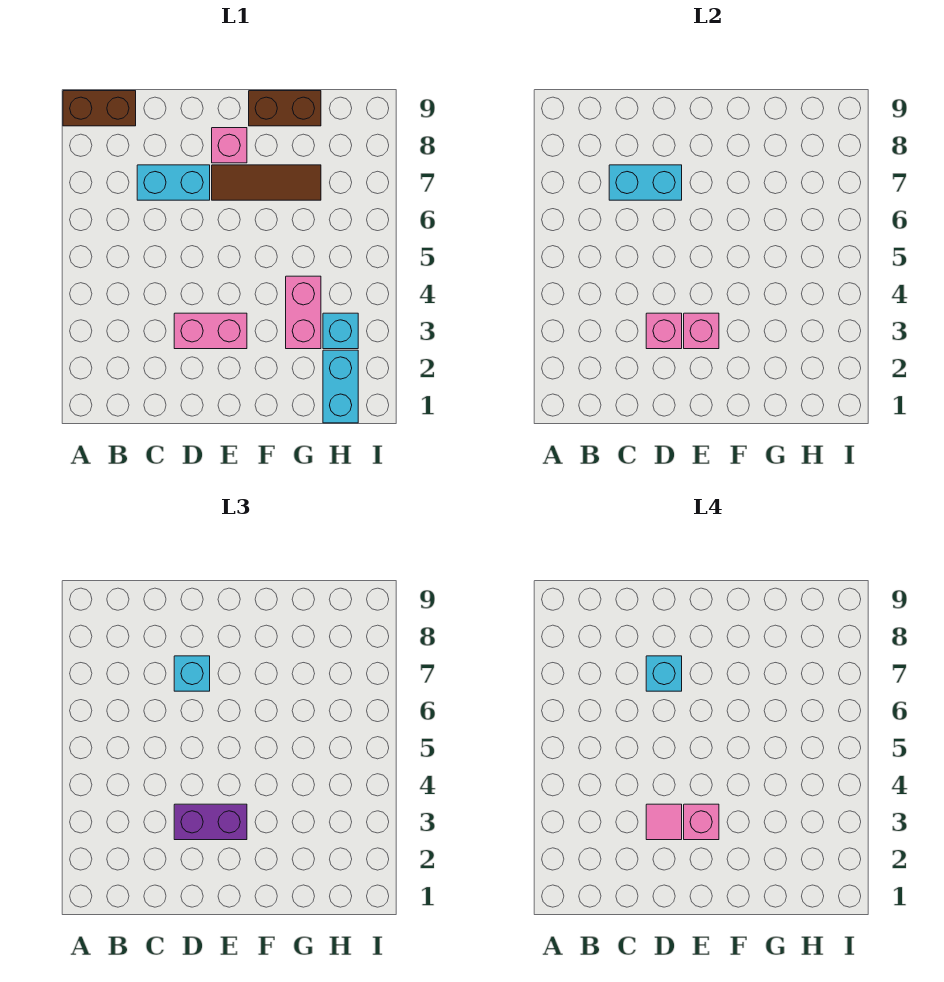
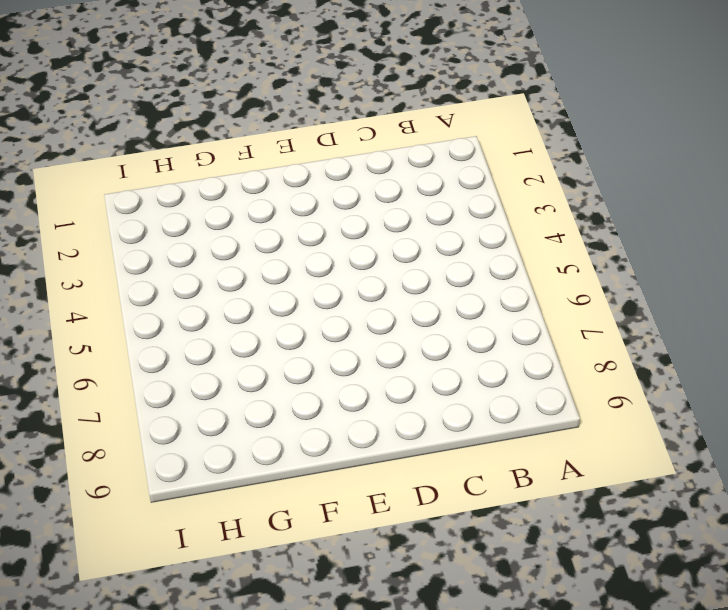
none -> brown 1x2 brick [63,91,136,126]
none -> cyan 1x2 brick [137,165,210,200]
none -> pink 1x2 brick [174,313,247,349]

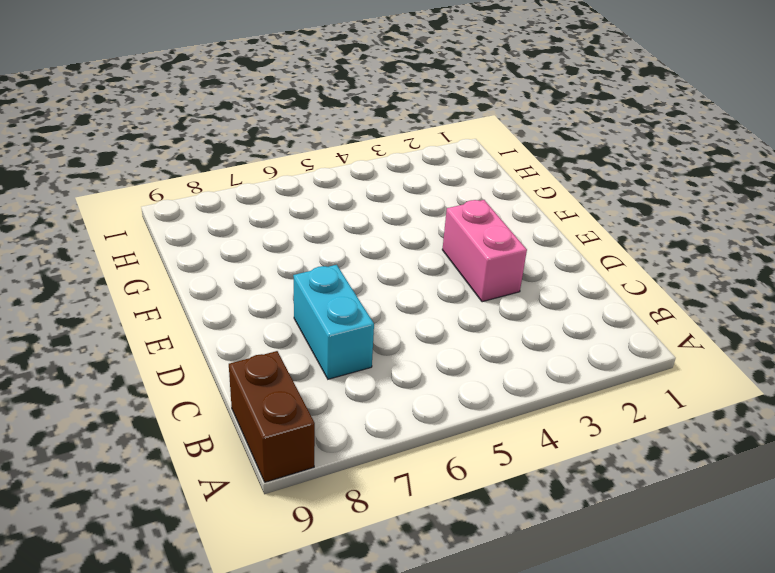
none -> brown 1x3 tile [212,165,321,200]
none -> pink 1x1 brick [212,128,247,163]
none -> brown 1x2 brick [249,91,321,126]

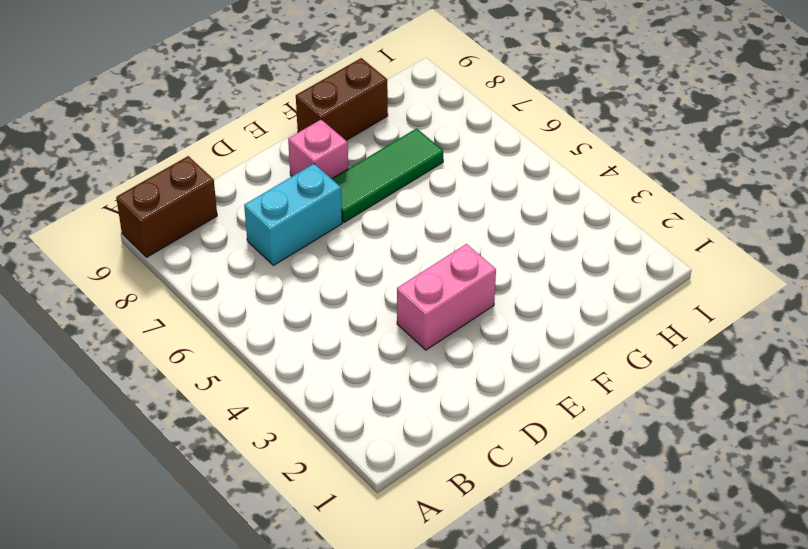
green 1x3 tile [332,128,443,222] -> brown 1x3 tile [212,165,321,200]
none -> pink 1x2 brick [286,276,321,349]
none -> cyan 1x2 brick [323,350,358,423]
none -> cyan 1x1 brick [323,313,358,349]

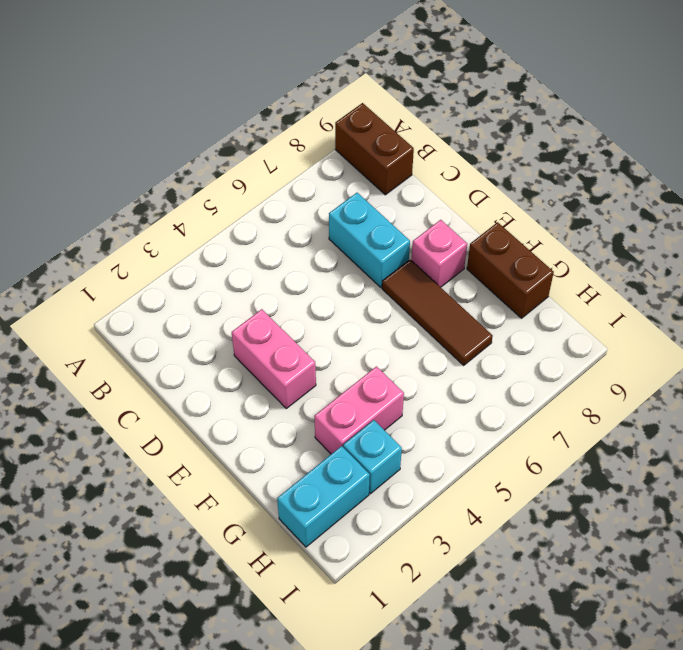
none -> cyan 1x2 brick [609,165,682,200]
none -> pink 1x1 brick [646,313,682,349]
none -> pink 1x1 brick [684,313,719,349]

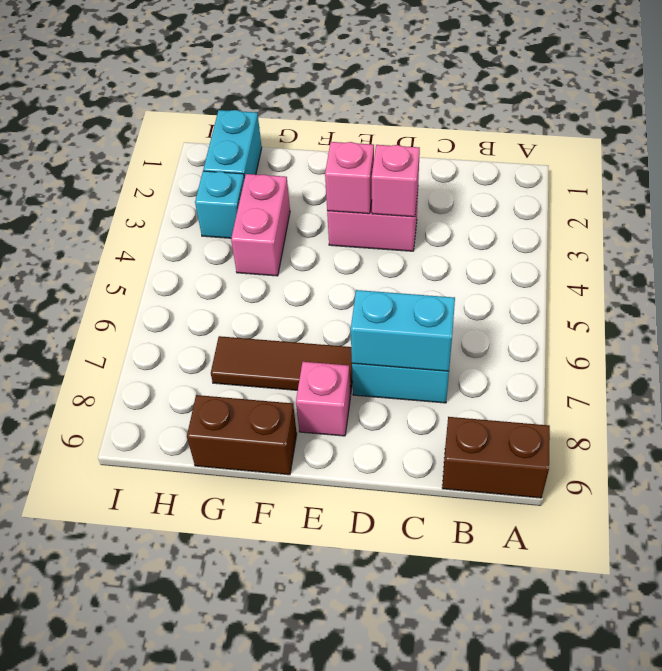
none -> purple 1x2 brick [174,804,247,840]
none -> cyan 1x1 brick [174,656,210,691]
none -> pink 1x1 tile [646,804,682,840]

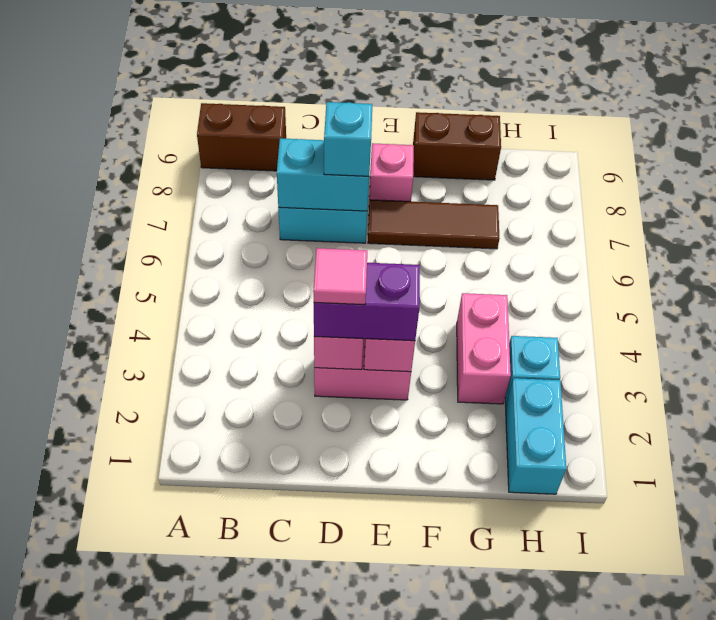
none -> cyan 1x1 brick [646,656,682,691]
none -> pink 1x1 brick [684,804,719,840]

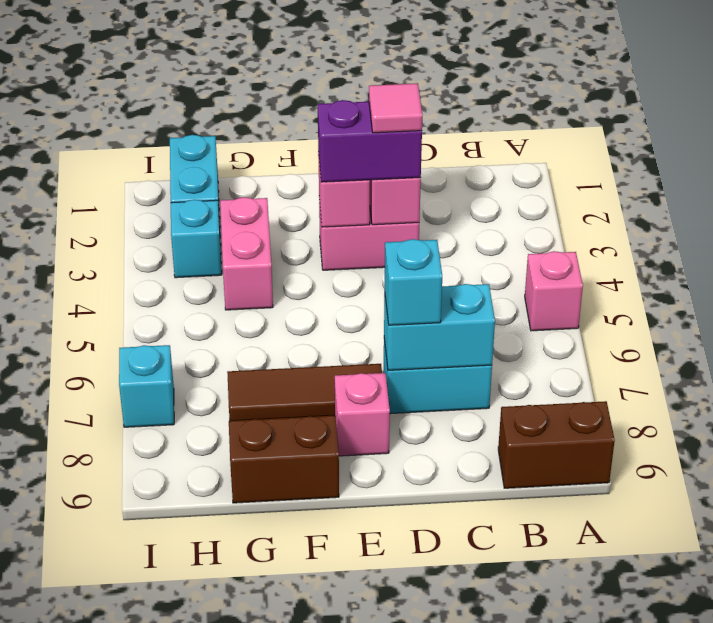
pink 1x1 brick [525,251,583,331] -> pink 1x1 brick moved to [684,804,719,840]
cyan 1x1 brick [119,345,174,427] -> cyan 1x1 brick moved to [646,656,682,691]

